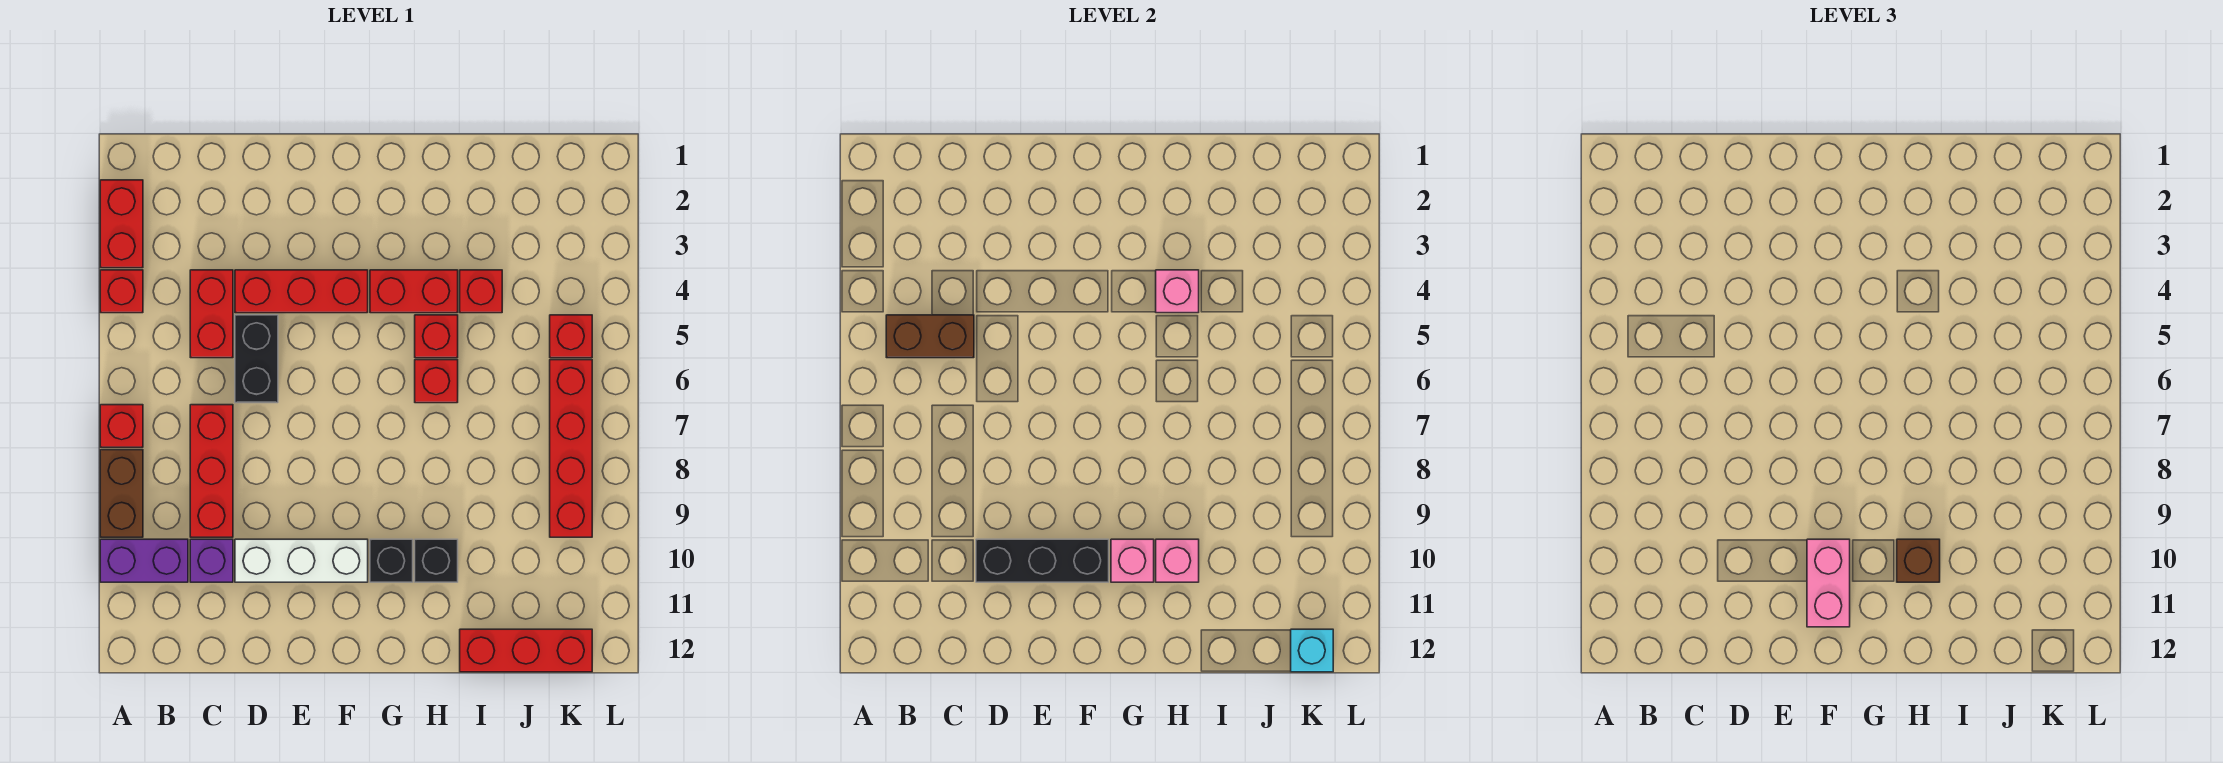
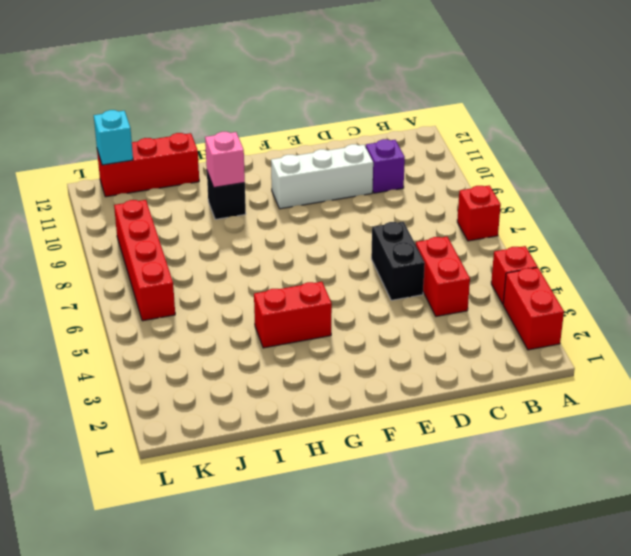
none -> brown 1x2 brick [100,450,143,537]
none -> purple 1x2 brick [100,539,188,582]
none -> red 1x3 brick [190,405,233,537]

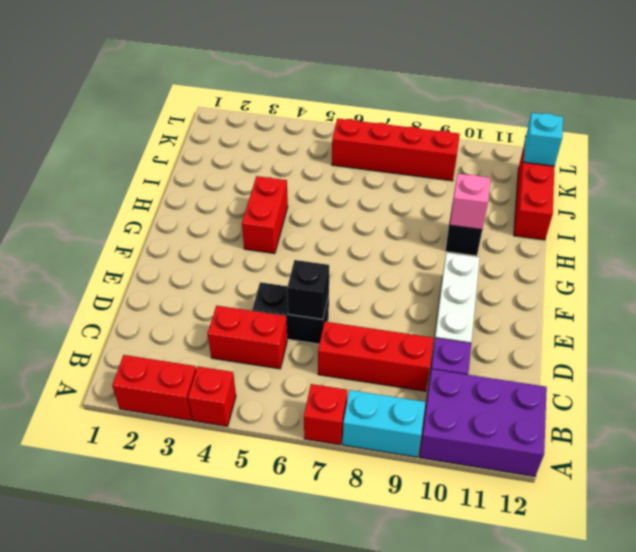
cyan 1x2 brick [342,390,425,457] -> brown 1x2 brick [100,450,143,537]
purple 2x3 brick [419,369,547,476] -> purple 1x2 brick [100,539,188,582]
black 1x1 brick [287,260,329,320] -> black 1x1 brick moved to [370,539,413,582]
none -> red 1x3 brick [235,270,368,313]
none -> red 1x1 brick [415,315,458,358]
none -> red 1x1 brick [415,360,458,403]

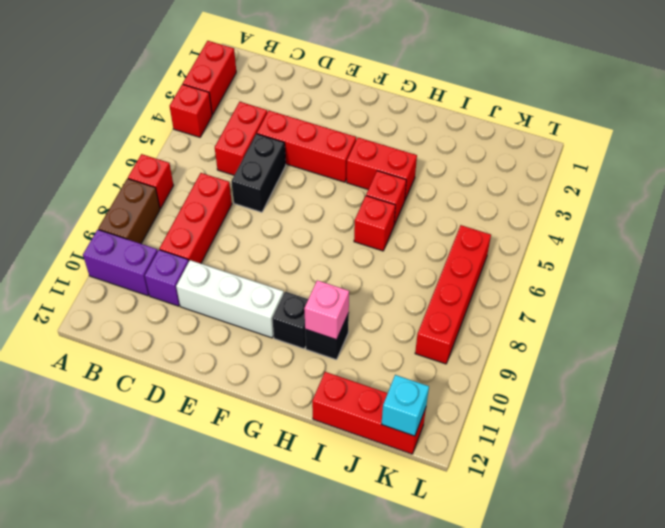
none -> red 1x1 brick [460,270,502,313]
none -> red 1x1 brick [550,315,592,358]
none -> brown 1x2 brick [886,315,974,358]

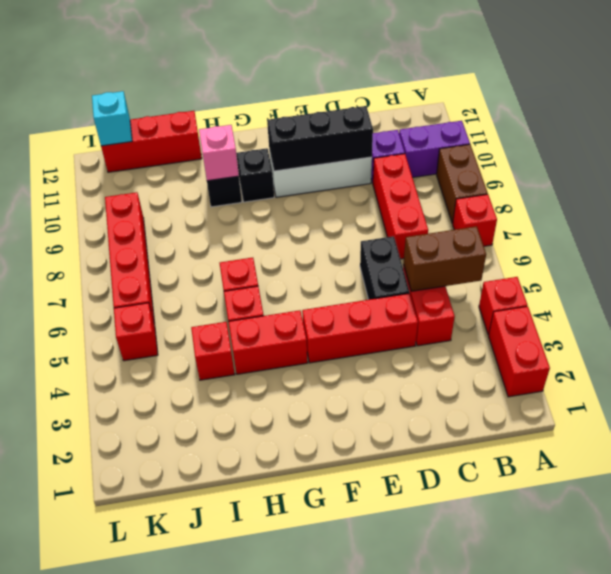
none -> pink 1x1 brick [1111,539,1154,582]
none -> pink 1x1 brick [1156,270,1199,313]
none -> pink 1x2 brick [1807,539,1850,627]

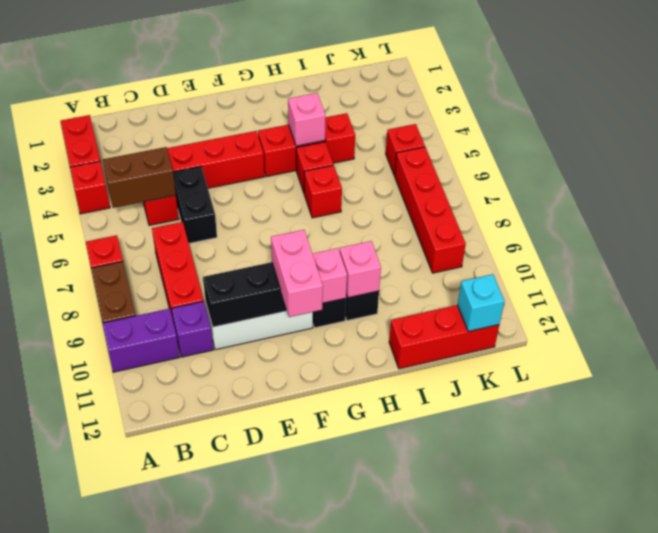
none -> brown 1x1 brick [1897,539,1940,582]

